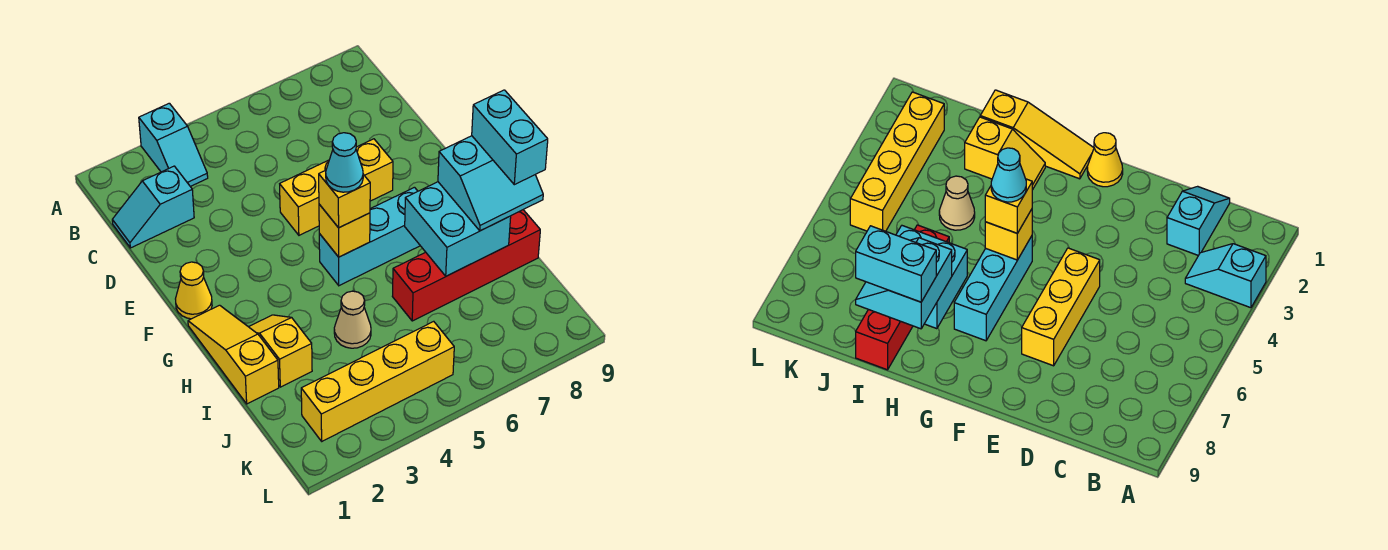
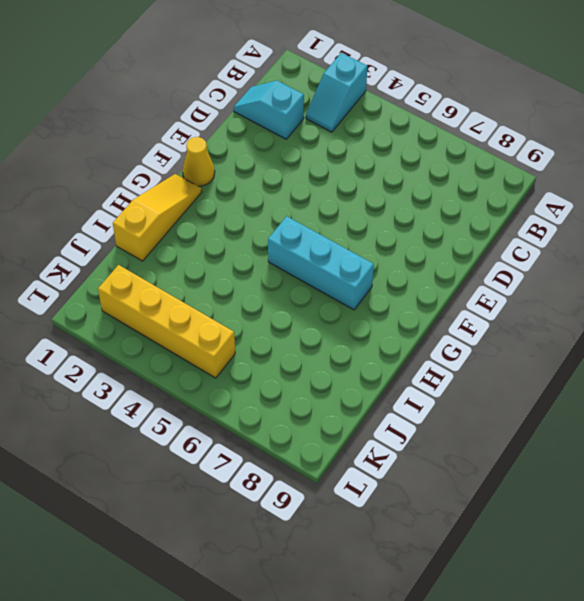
none -> yellow 1x3 brick [280,139,393,235]
none -> yellow 1x2 slope [249,315,312,387]
none -> tan 1x1 cone [334,291,371,348]

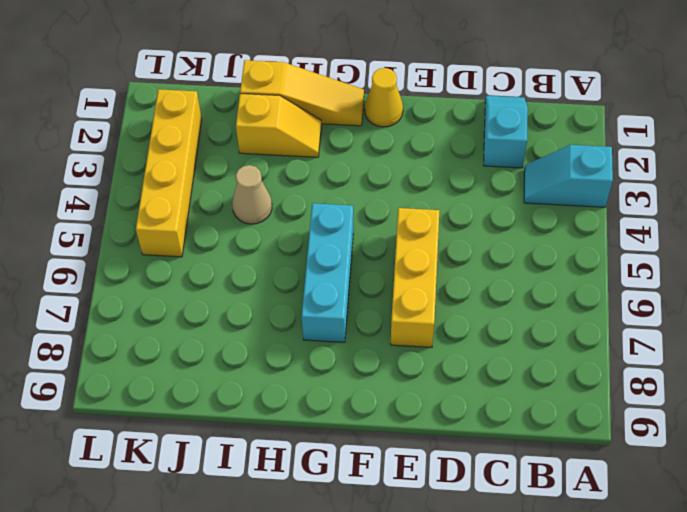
none -> red 1x4 brick [392,210,540,321]
none -> yellow 1x1 brick [319,204,370,257]
none -> cyan 2x2 brick [405,182,511,276]

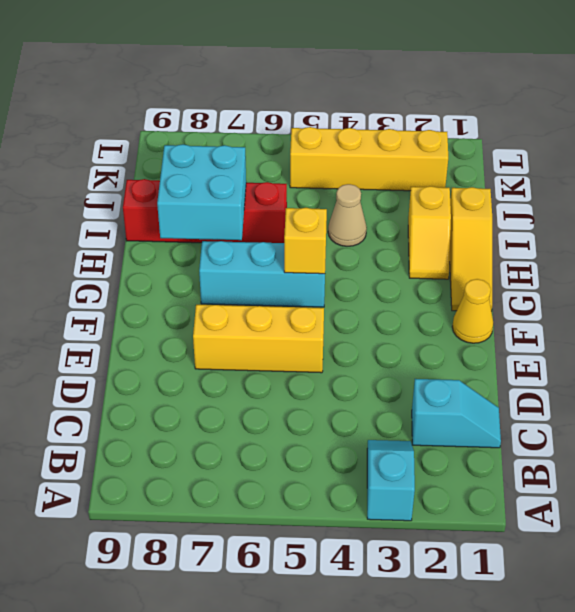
none -> yellow 1x1 brick [319,170,370,228]
none -> cyan 2x2 slope [438,136,543,231]
none -> cyan 1x1 cone [326,133,363,192]

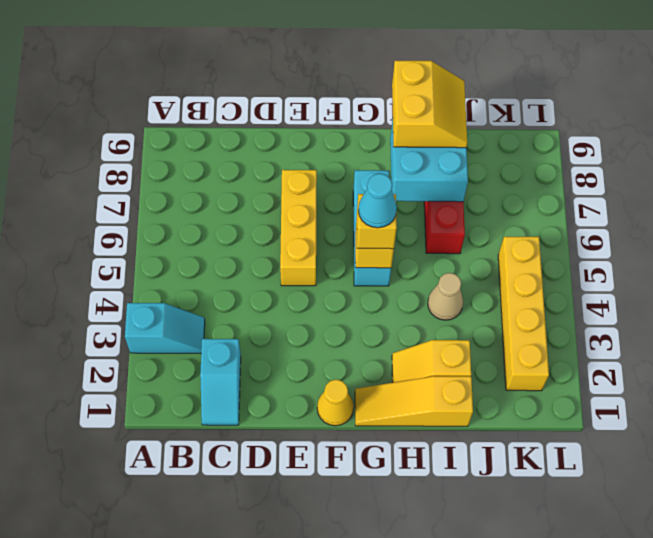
yellow 2x2 slope [392,61,467,148] -> cyan 2x2 slope [438,136,543,231]
none -> cyan 1x2 brick [472,90,548,185]

